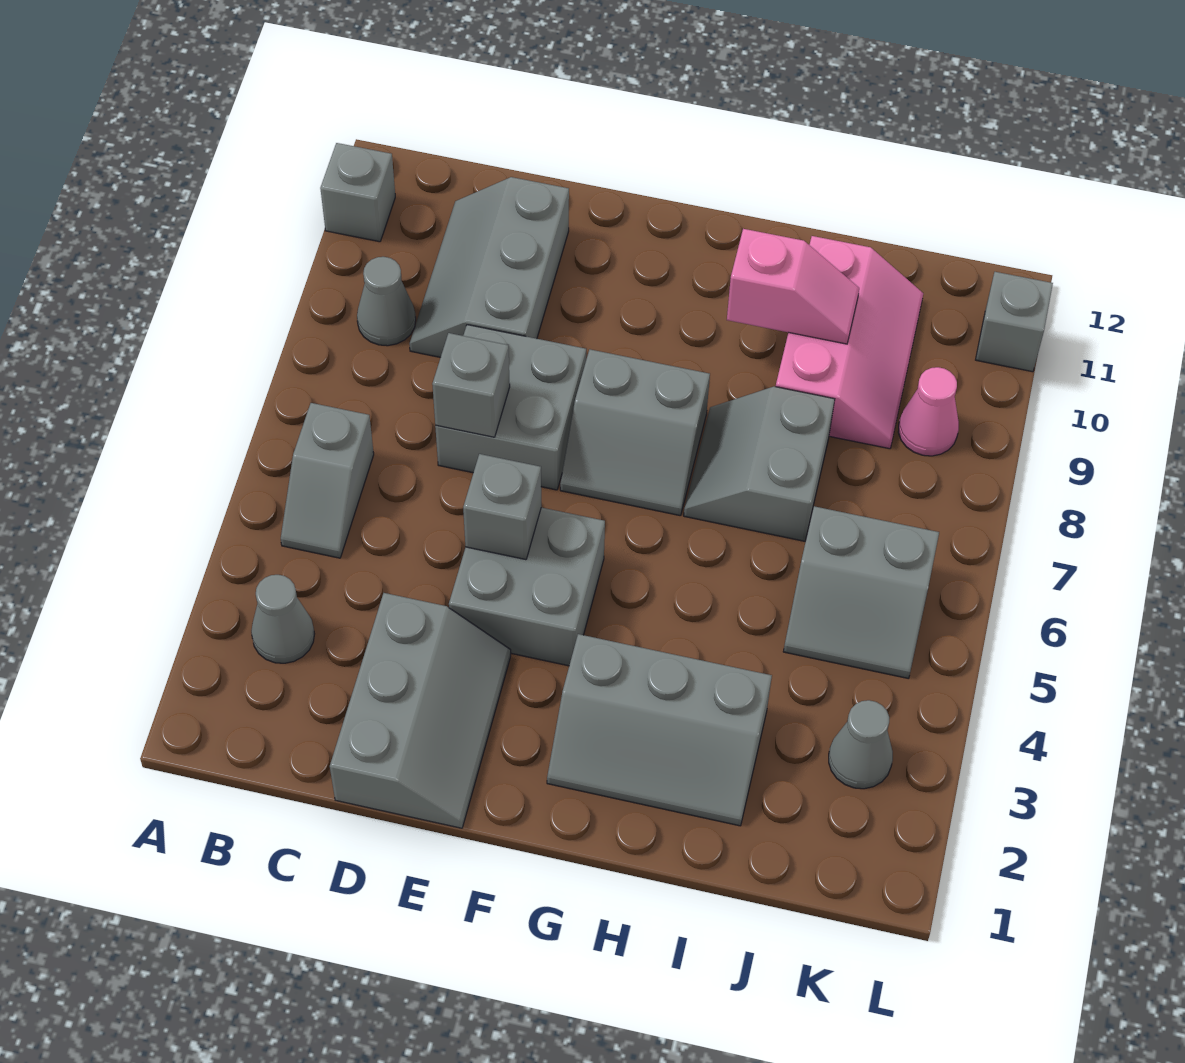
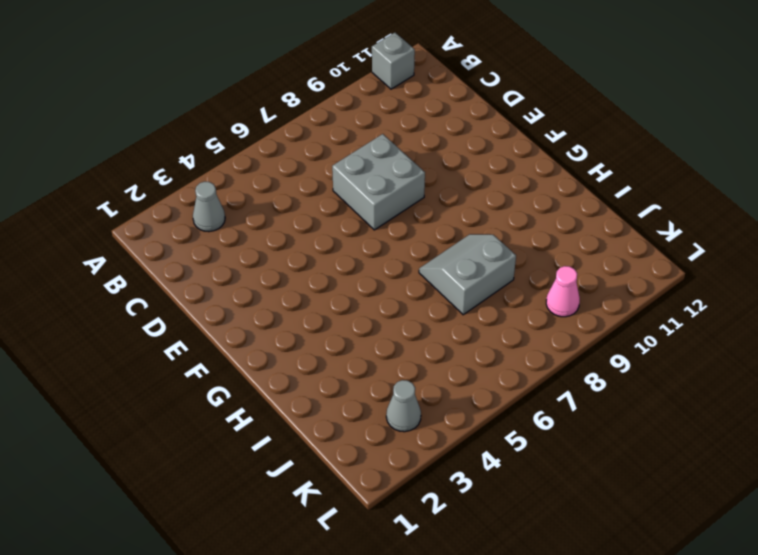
none -> grey 1x2 slope [281,403,374,558]
none -> grey 1x1 cone [357,257,416,346]
none -> grey 2x3 slope [409,177,569,357]

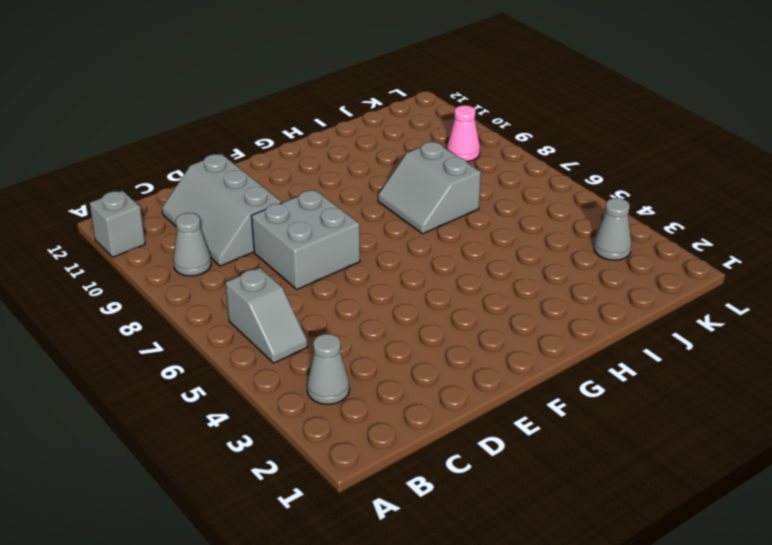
none -> grey 2x3 slope [330,593,511,828]
none -> grey 2x2 brick [449,507,605,666]
none -> grey 2x2 slope [560,349,710,516]

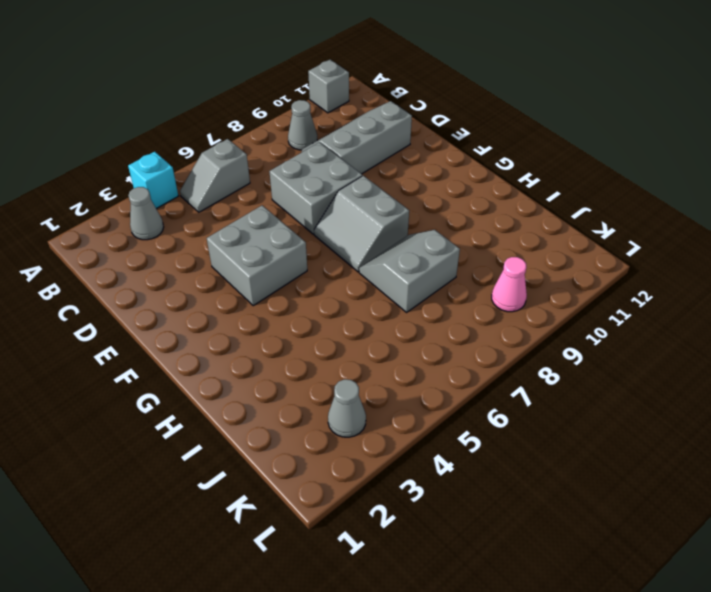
cyan 1x1 brick [128,152,178,209] -> none
none -> grey 2x3 slope [330,593,511,828]
none -> grey 2x3 slope [547,634,772,826]
none -> pink 2x3 slope [776,236,923,449]

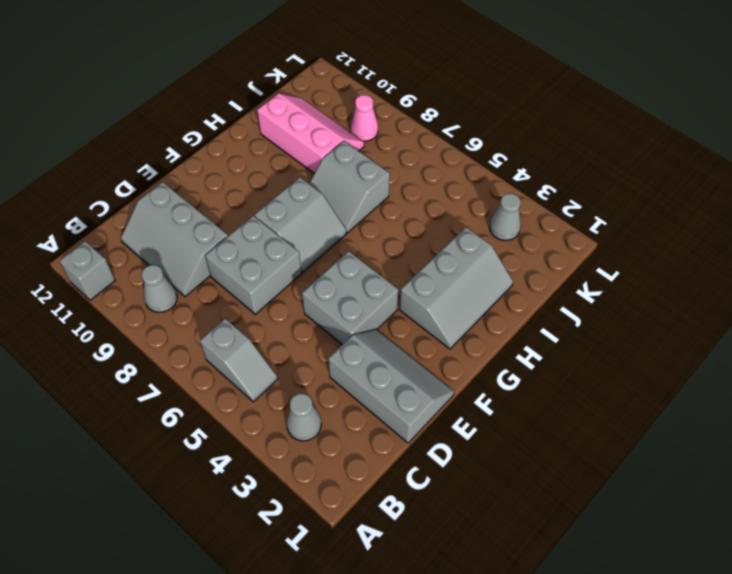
none -> grey 2x2 slope [783,506,939,679]
none -> grey 1x1 brick [976,272,1053,372]
none -> grey 1x1 brick [432,333,510,437]

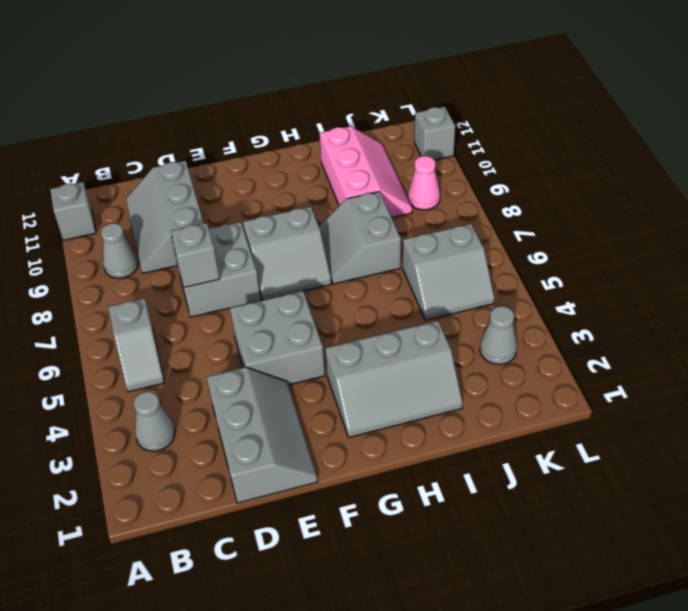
none -> grey 1x1 brick [463,454,541,560]
none -> pink 1x2 slope [727,229,859,344]

